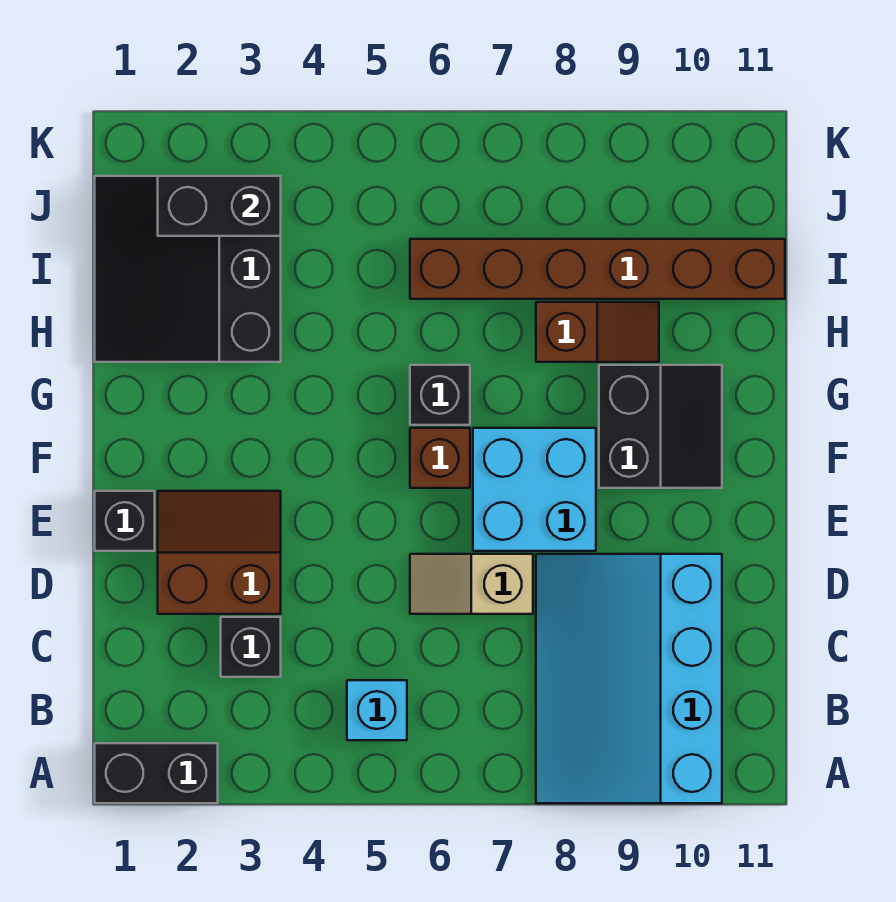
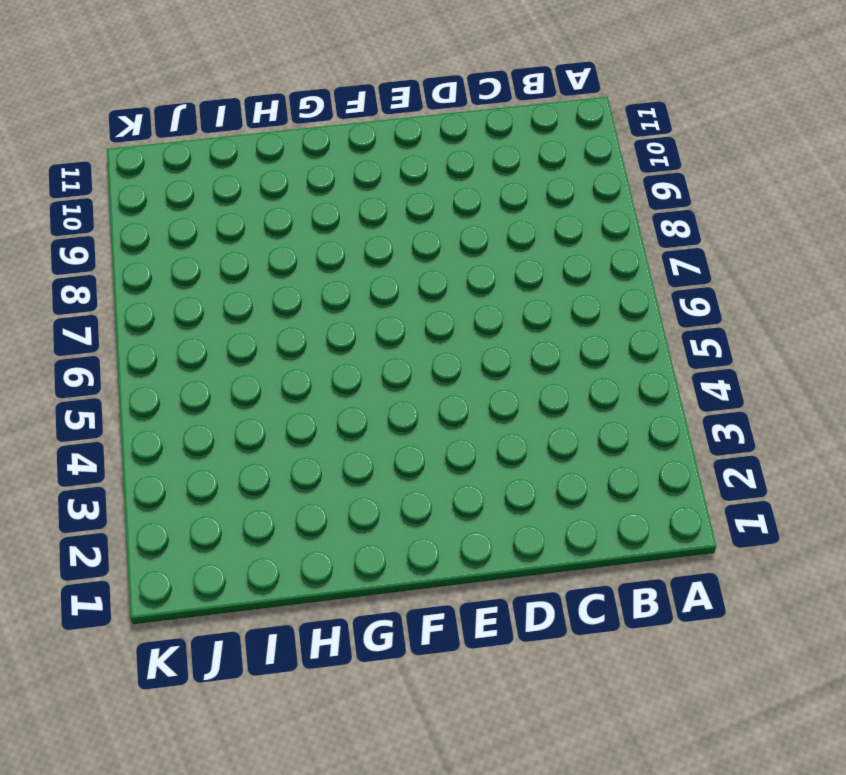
none -> black 1x2 brick [95,743,218,803]
none -> cyan 3x4 slope [536,554,722,803]
none -> cyan 1x1 brick [347,680,407,740]

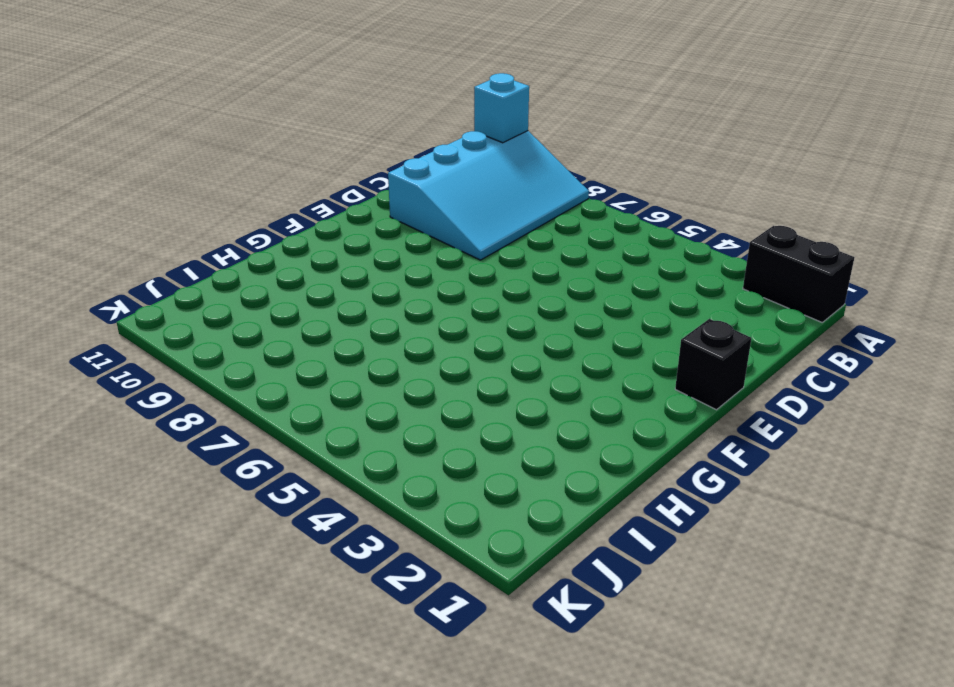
cyan 1x1 brick [474,73,529,143] -> cyan 1x1 brick moved to [347,680,407,740]
none -> black 1x1 brick [221,617,281,677]
none -> brown 2x2 slope [158,491,281,614]
none -> tan 1x2 slope [410,554,533,614]

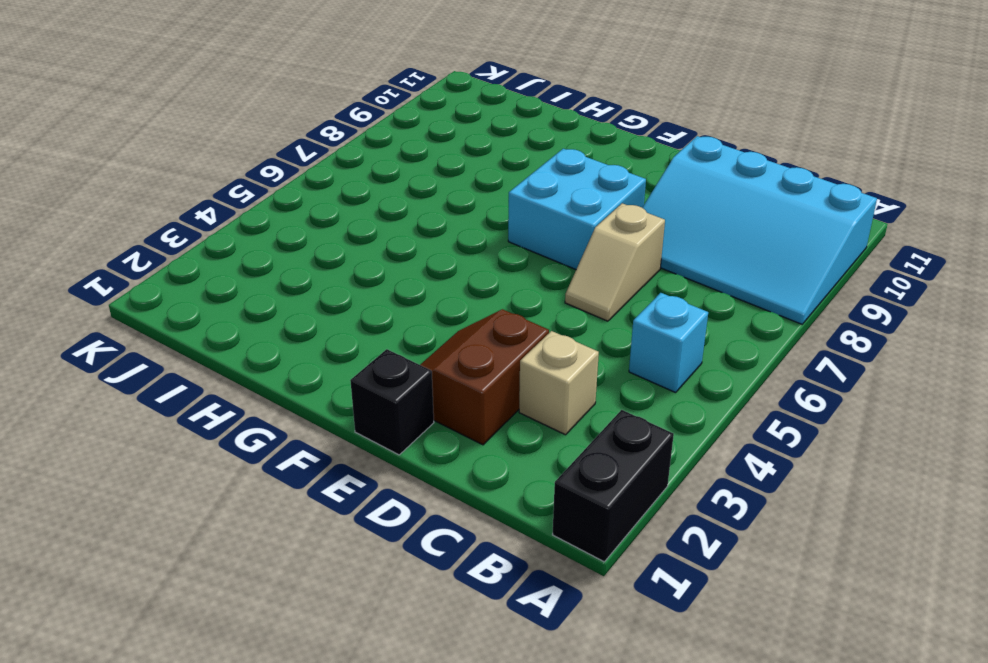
tan 1x1 brick [519,331,599,435] -> black 1x1 brick [221,617,281,677]
none -> brown 1x1 brick [410,428,470,488]
none -> black 2x2 slope [599,365,722,488]
none -> black 1x1 brick [410,365,470,425]

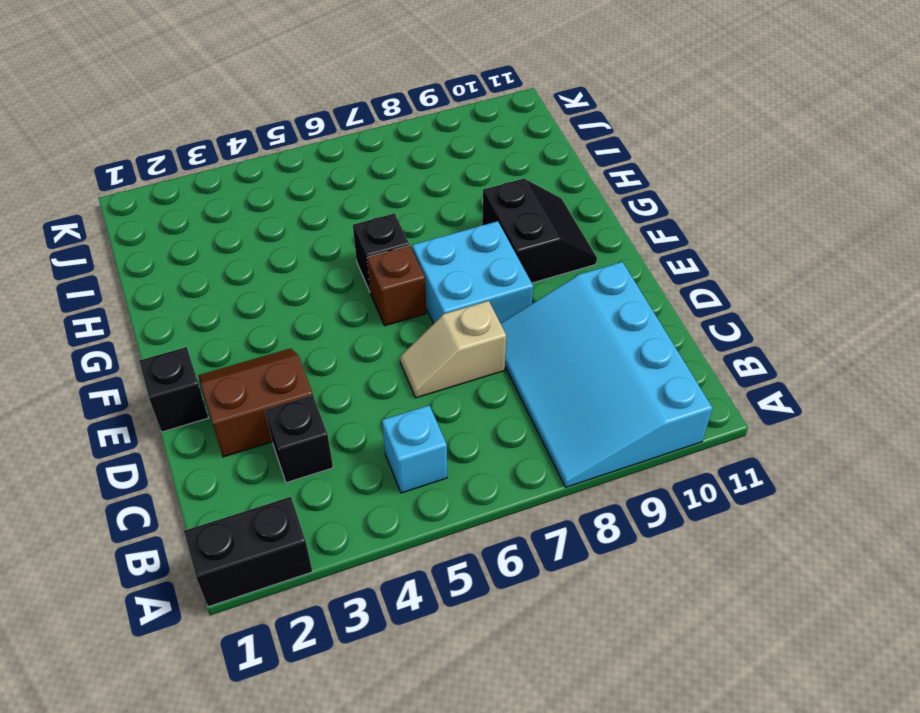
none -> black 3x3 slope [95,176,281,362]
none -> brown 1x2 slope [536,302,659,362]
none -> brown 1x6 brick [410,239,785,299]

